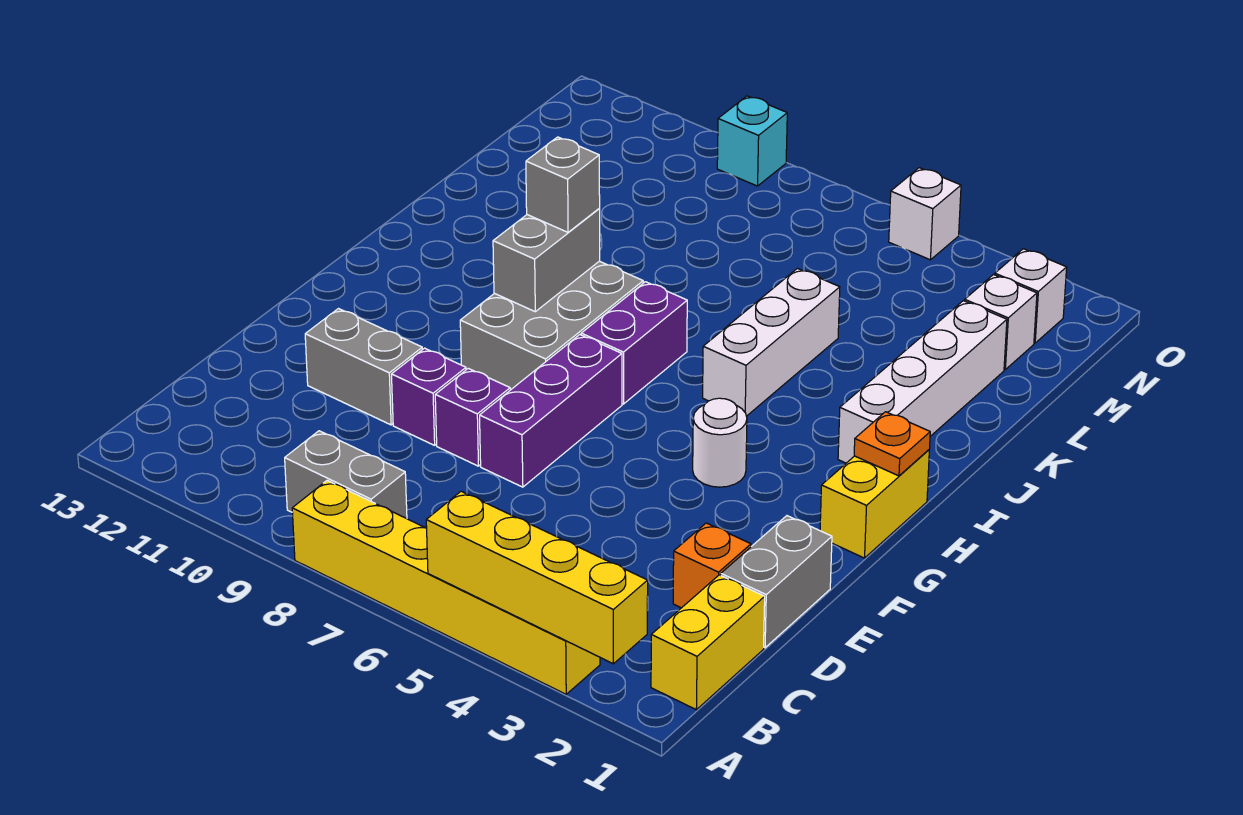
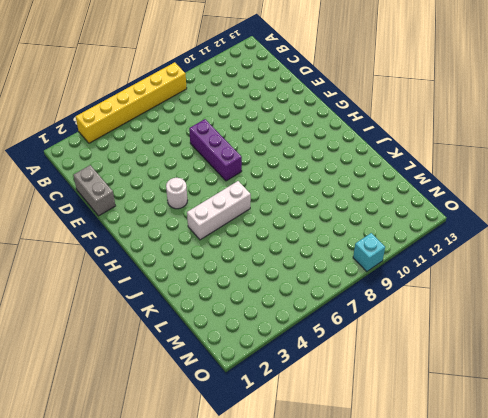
white 1x3 brick [187,181,251,240] -> white 1x3 brick turned to [703,269,840,416]
none -> yellow 1x2 brick [651,575,765,710]
none -> grey 1x2 brick [285,431,407,519]
none -> orange 1x1 brick [673,523,751,608]

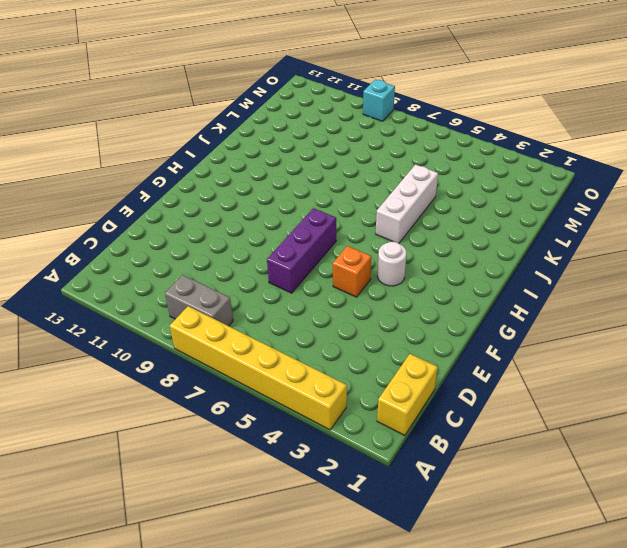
orange 1x1 brick [333,246,371,297] -> orange 1x1 brick moved to [673,523,751,608]
none -> grey 1x2 brick [721,516,832,648]
none -> purple 1x1 brick [435,368,510,466]
none -> purple 1x1 brick [391,348,466,445]

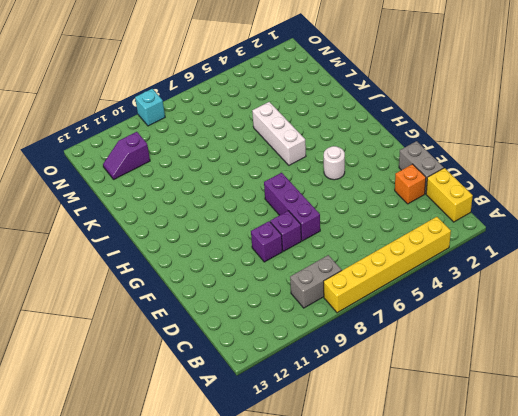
purple 1x2 slope [103,132,150,179] -> none
none -> grey 1x2 brick [305,309,422,425]
none -> yellow 1x2 brick [820,450,929,558]
none -> grey 2x3 brick [460,261,643,390]

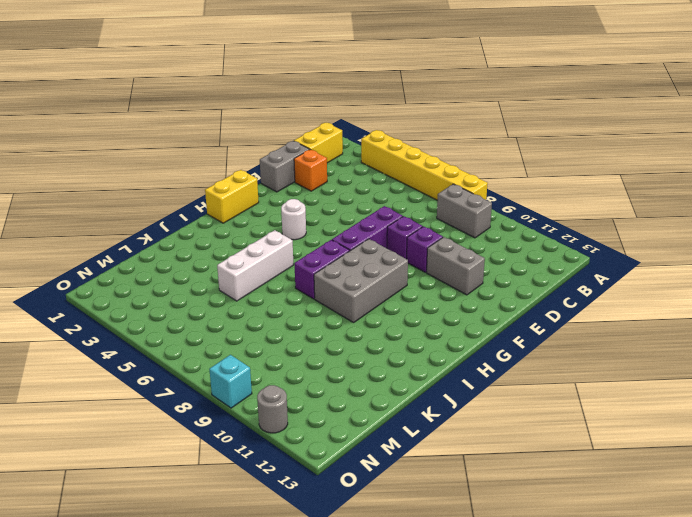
grey 1x1 round brick [257,385,288,433] -> none
none -> white 1x4 brick [838,301,1007,463]
none -> white 1x1 brick [965,275,1037,369]
none -> white 1x1 brick [995,249,1067,343]

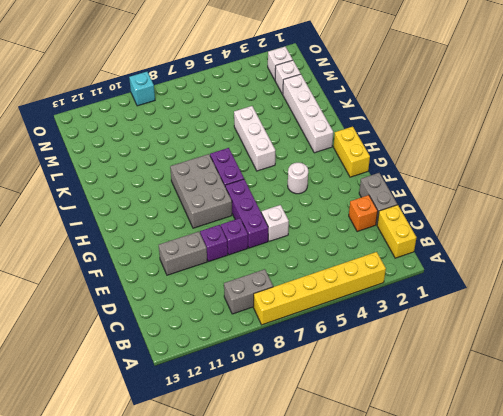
white 1x1 brick [261,205,289,241] -> white 1x1 brick moved to [889,168,961,260]
none -> yellow 1x4 brick [426,491,648,664]
none -> orange 1x1 plate [854,412,930,476]
none -> grey 1x2 brick [493,209,600,312]

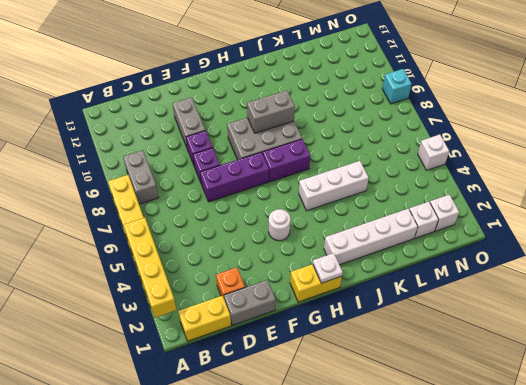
white 1x1 plate [313,253,343,283] -> orange 1x1 plate [854,412,930,476]
none -> grey 1x1 brick [526,137,600,232]

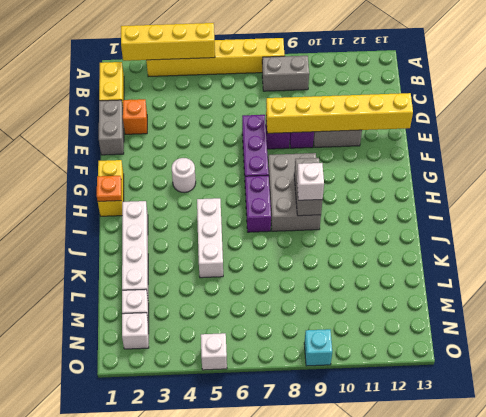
yellow 1x6 brick [266,93,413,133] -> none
white 1x1 brick [297,163,324,200] -> grey 1x1 brick [526,137,600,232]

